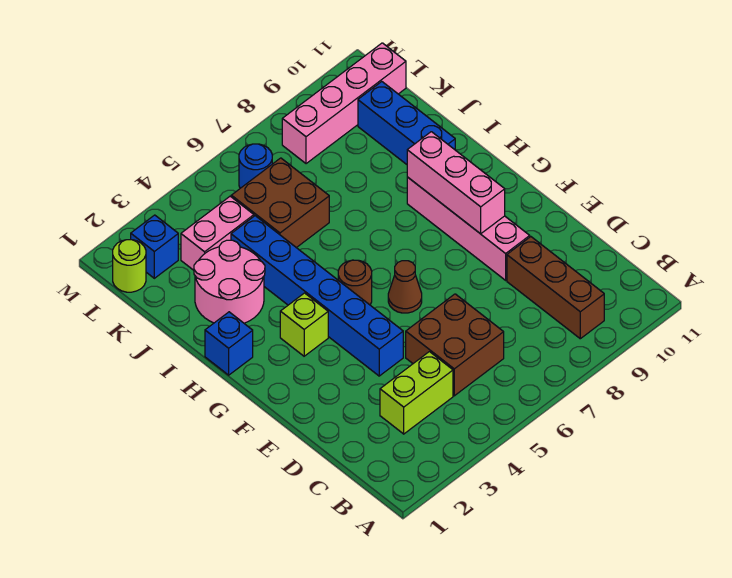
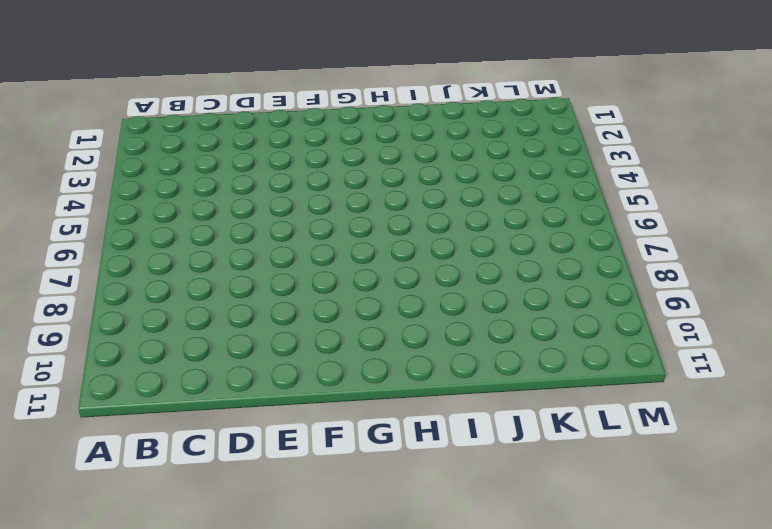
none -> brown 1x3 brick [507,237,604,339]
none -> lime 1x2 brick [380,352,453,434]
none -> brown 2x2 brick [406,294,504,396]

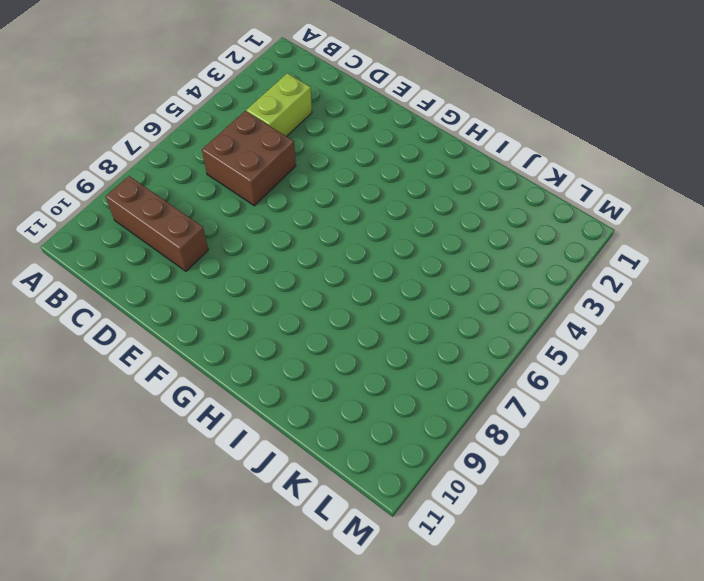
none -> blue 1x6 brick [231,216,403,376]
none -> pink 1x4 brick [407,177,530,280]
none -> brown 1x1 cone [388,261,422,313]

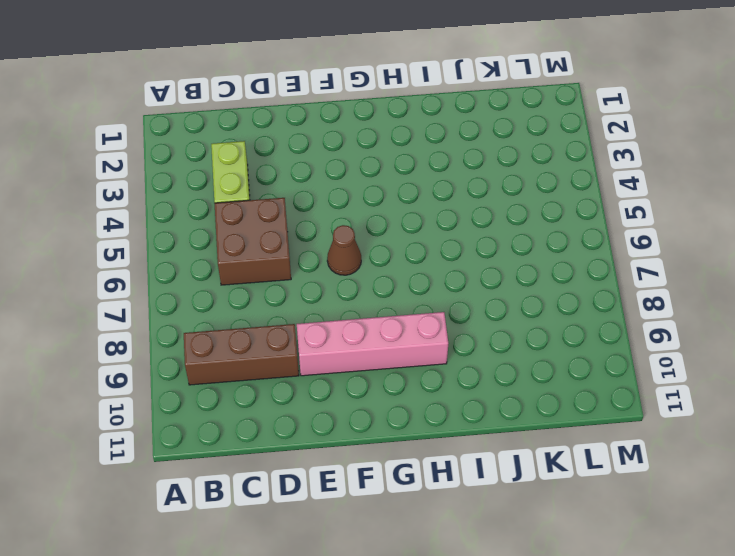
none -> blue 1x6 brick [231,216,403,376]
none -> lime 1x1 brick [280,293,328,356]
none -> brown 1x1 round brick [338,260,372,305]

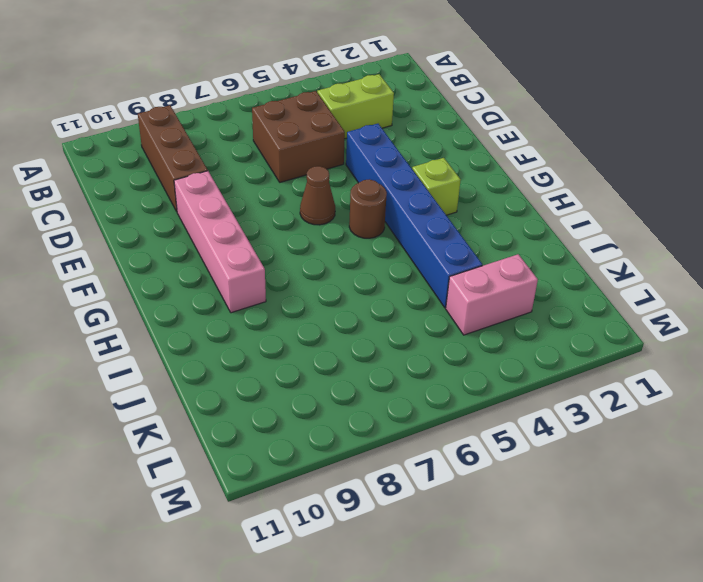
none -> blue 1x1 brick [205,312,253,375]
none -> pink 2x2 round brick [194,240,265,323]
none -> blue 1x3 brick [358,82,455,164]

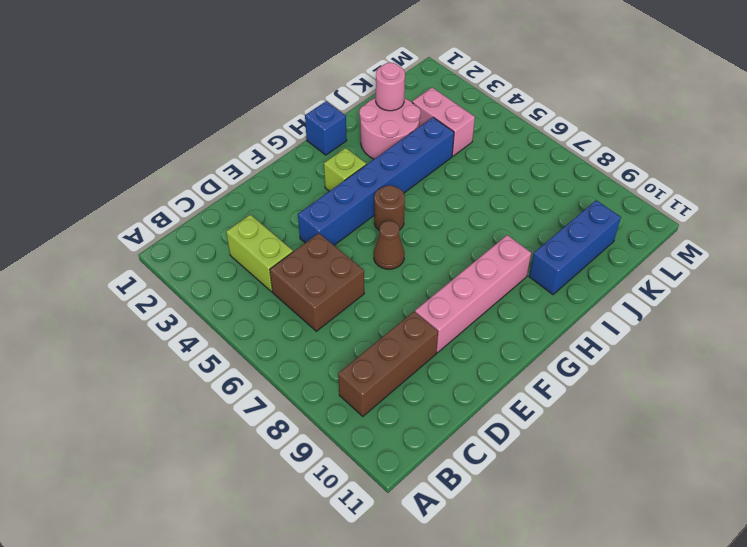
pink 1x1 round brick [376,63,405,111] -> none
none -> brown 2x2 brick [231,158,329,248]
none -> lime 1x1 round brick [113,240,146,292]
none -> blue 1x1 brick [131,215,178,278]

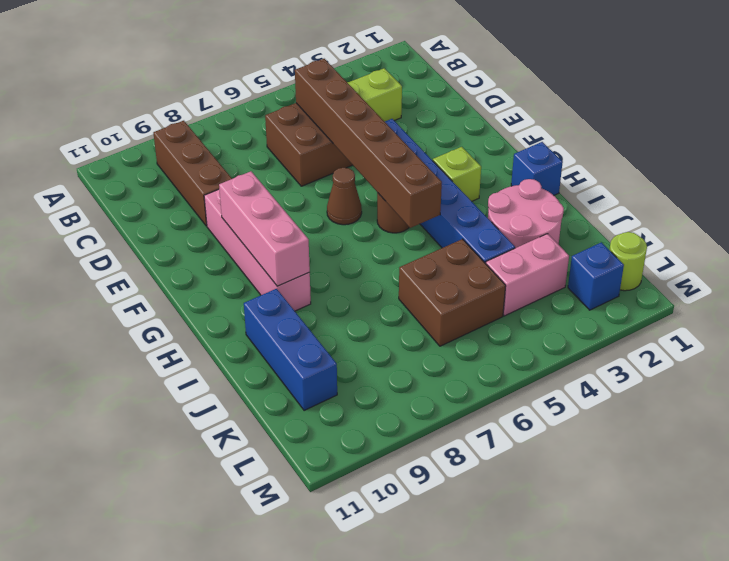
brown 1x6 brick [295,59,442,228] -> none
none -> blue 1x1 round brick [239,144,272,188]
none -> pink 1x4 brick [282,43,406,164]

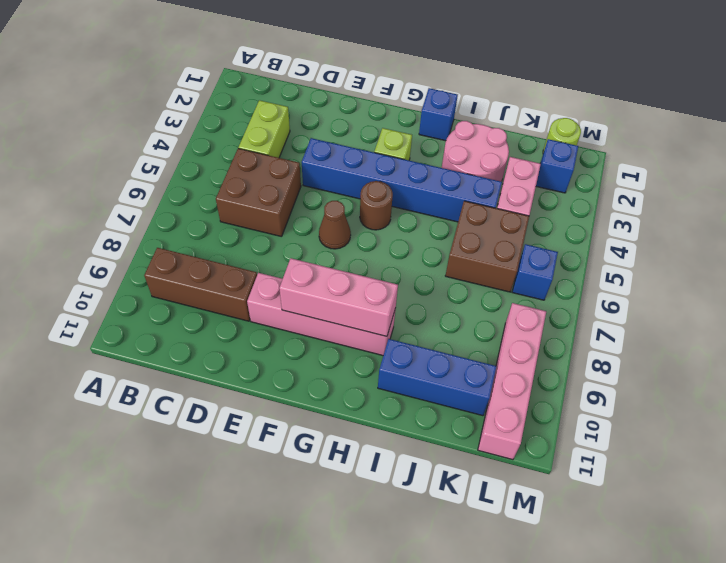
blue 1x1 brick [512,244,558,300] -> blue 1x1 round brick [239,144,272,188]

